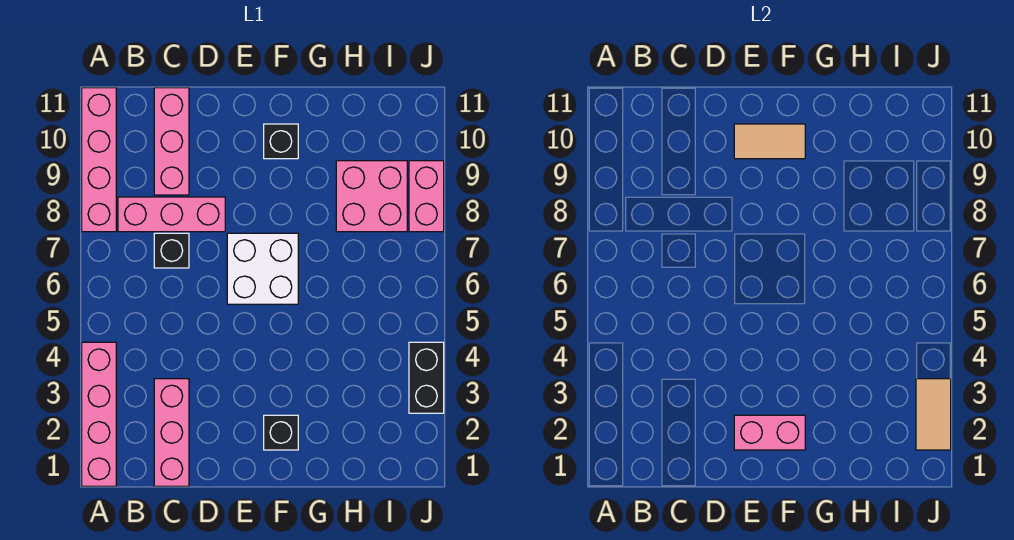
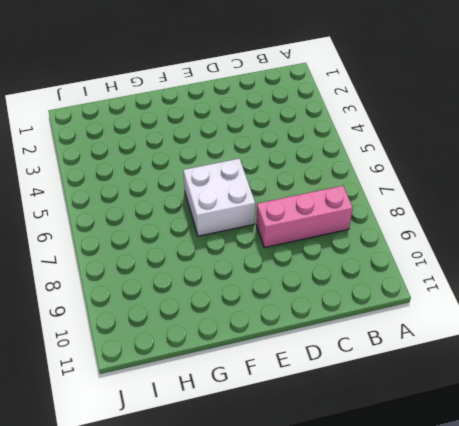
none -> pink 1x4 brick [82,342,116,486]
none -> pink 1x4 brick [82,88,116,232]
none -> pink 1x3 brick [154,379,189,486]

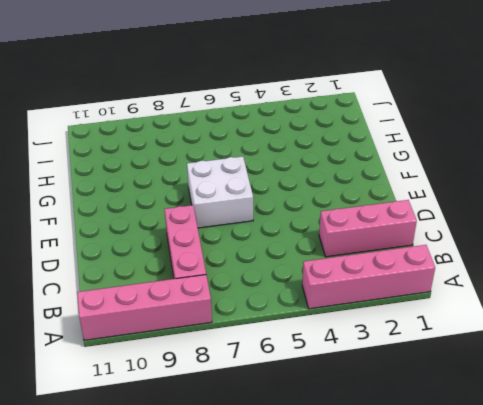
none -> black 1x1 brick [154,233,189,268]
none -> pink 1x3 brick [154,88,189,195]
none -> black 1x1 brick [264,415,298,450]

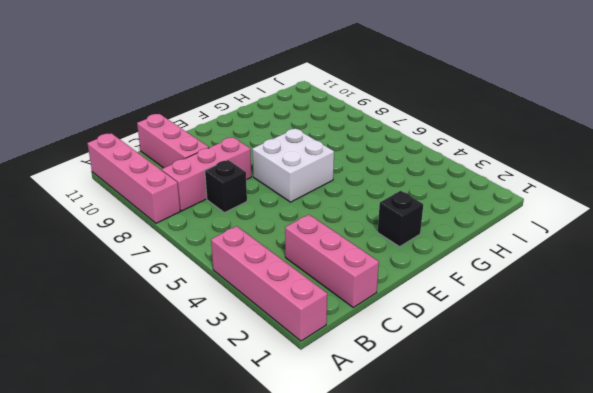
none -> black 1x1 brick [264,124,298,159]
none -> pink 2x2 brick [336,161,407,232]
none -> black 1x2 brick [409,342,444,413]

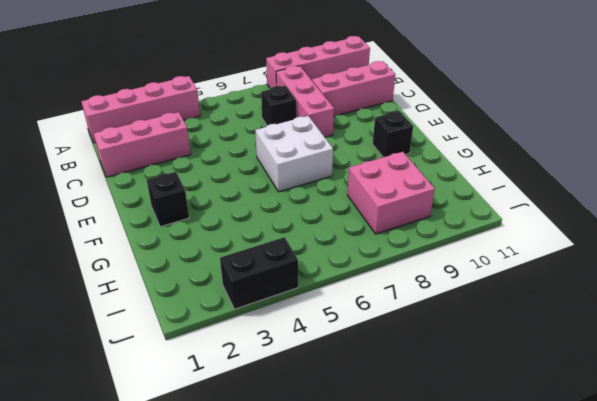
none -> pink 1x2 brick [409,161,444,232]
none -> pink 1x2 brick [734,415,805,450]
none -> tan 1x2 tile [734,124,805,159]

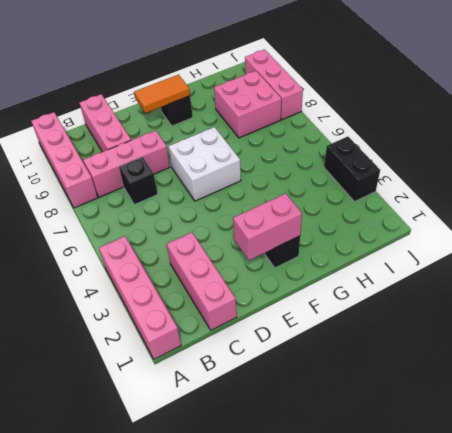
orange 1x2 tile [134,75,190,113] -> tan 1x2 tile [734,124,805,159]
pink 1x3 brick [245,49,303,120] -> pink 1x2 brick [409,161,444,232]
none -> tan 1x2 tile [916,379,951,450]

